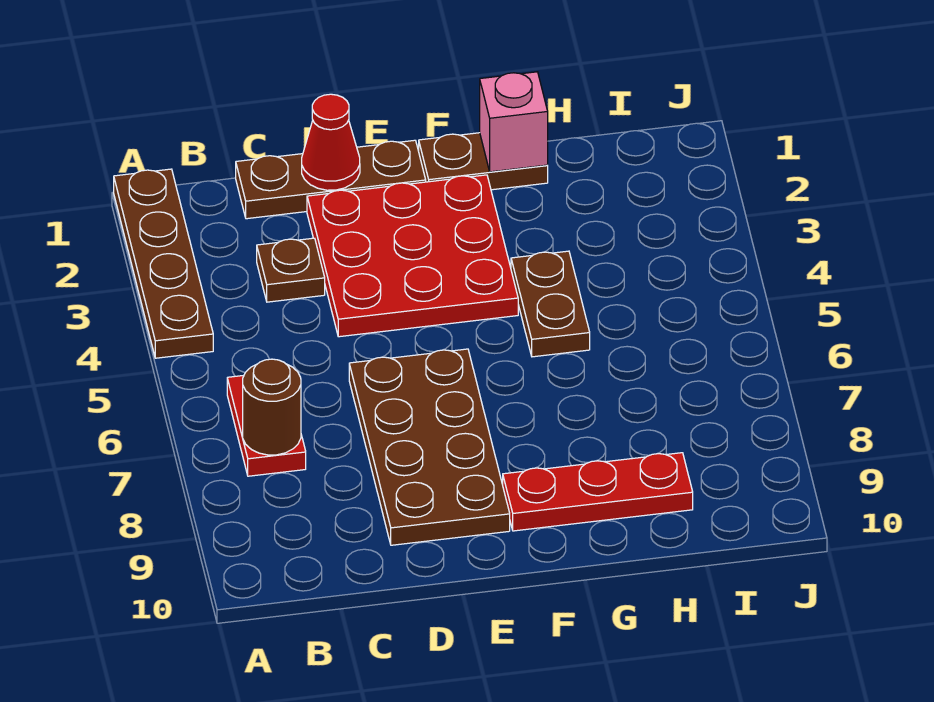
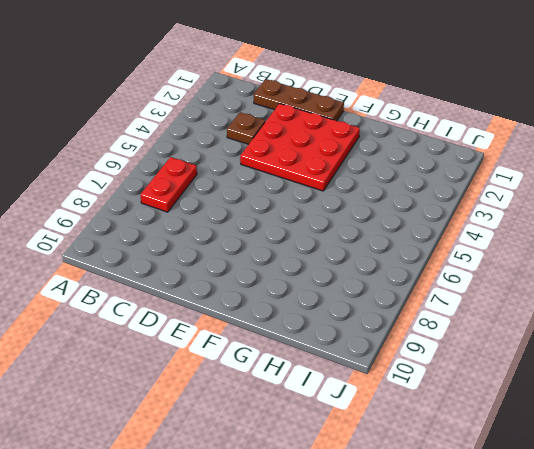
none -> brown 1x4 plate [114,169,213,358]
none -> brown 2x4 plate [349,349,510,545]
none -> brown 1x2 plate [419,133,548,190]

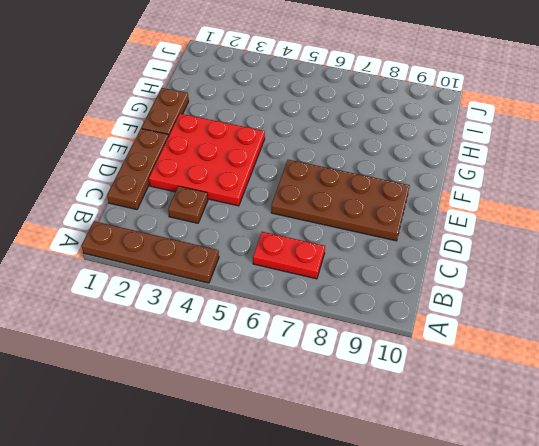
none -> red 1x3 plate [503,453,693,531]
none -> brown 1x2 plate [511,251,590,357]
none -> brown 1x1 round brick [243,359,301,455]

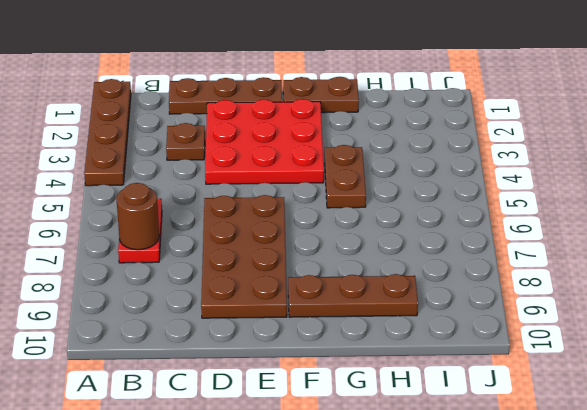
brown 1x3 plate [288,274,418,317] -> red 1x3 plate [503,453,693,531]
none -> red 1x1 cone [302,94,360,190]
none -> pink 1x1 brick [480,72,548,172]

